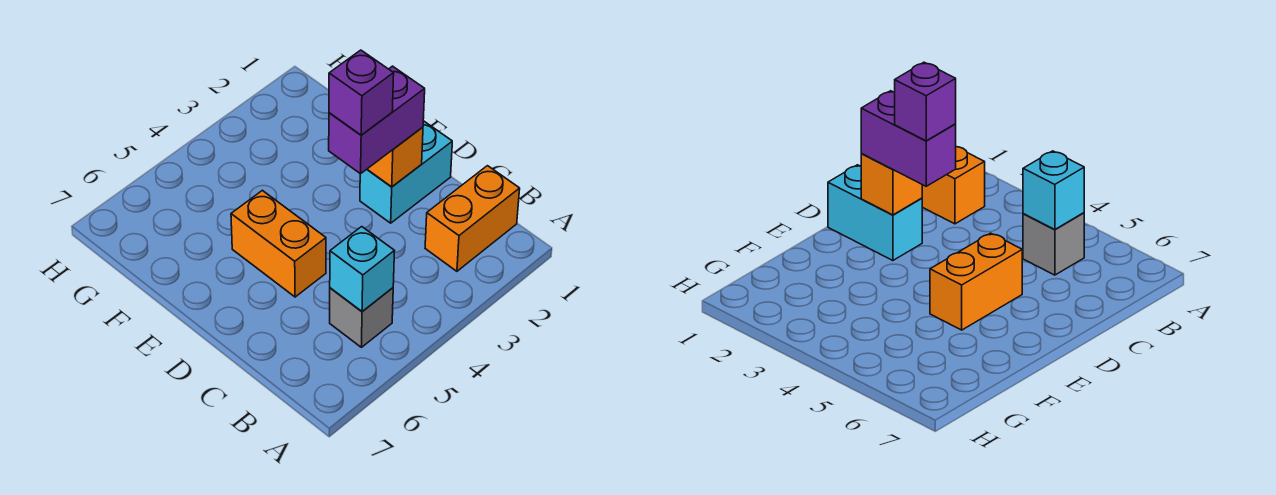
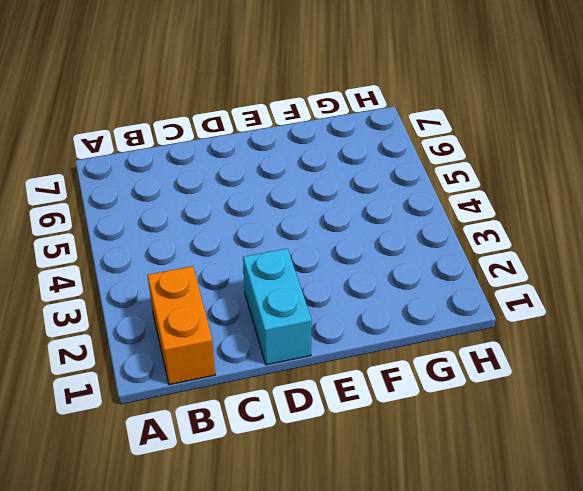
none -> grey 1x1 brick [330,288,393,347]
none -> orange 1x2 brick [231,190,326,297]

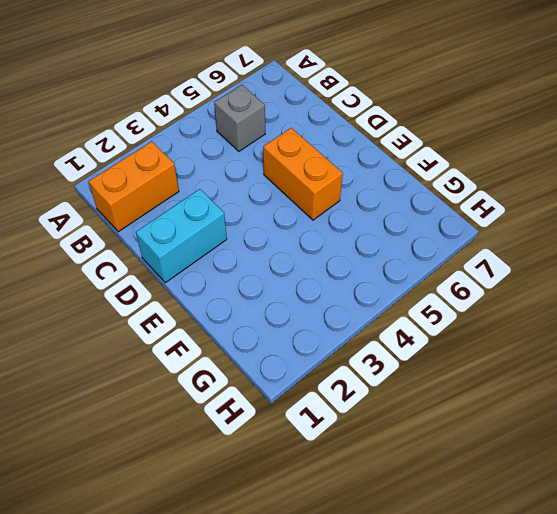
none -> cyan 1x1 brick [330,227,394,311]
none -> orange 1x1 brick [367,127,423,187]

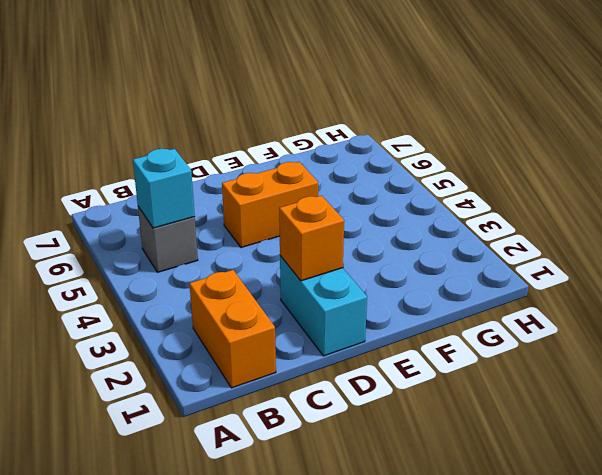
none -> purple 1x2 brick [329,66,425,174]
none -> purple 1x1 brick [329,50,394,135]

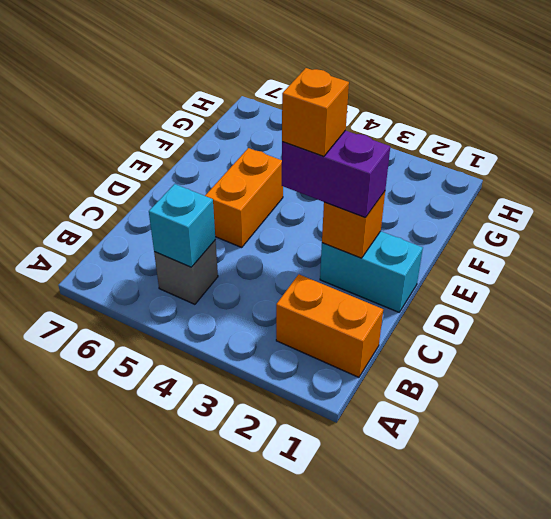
orange 1x1 brick [282,68,349,156] -> purple 1x1 brick [329,50,394,135]

